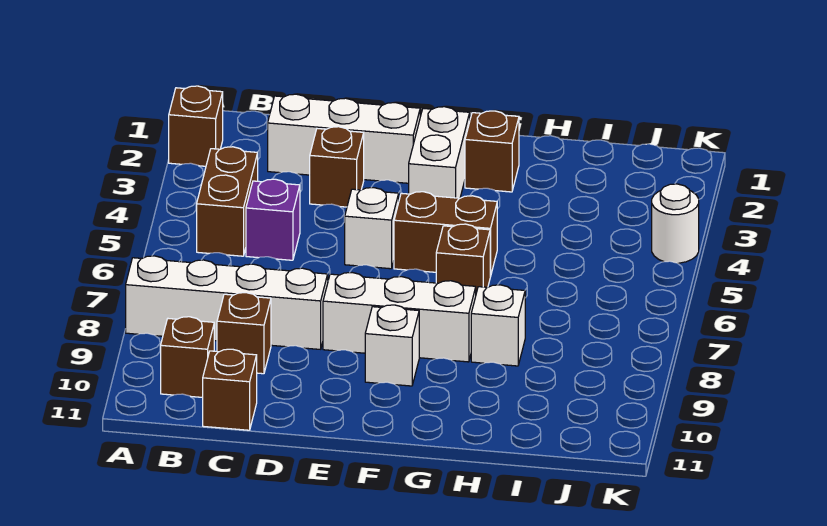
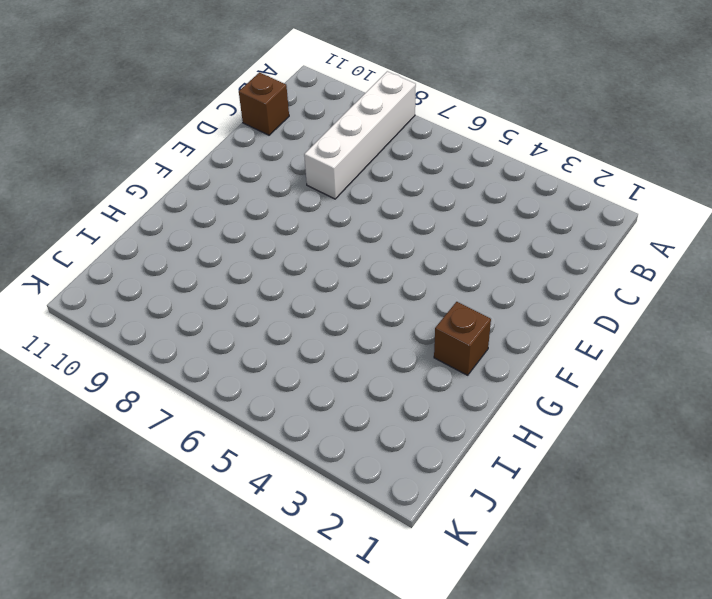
none -> brown 1x1 brick [169,86,223,166]
none -> brown 1x2 brick [197,147,258,256]
none -> brown 1x1 brick [161,317,214,397]

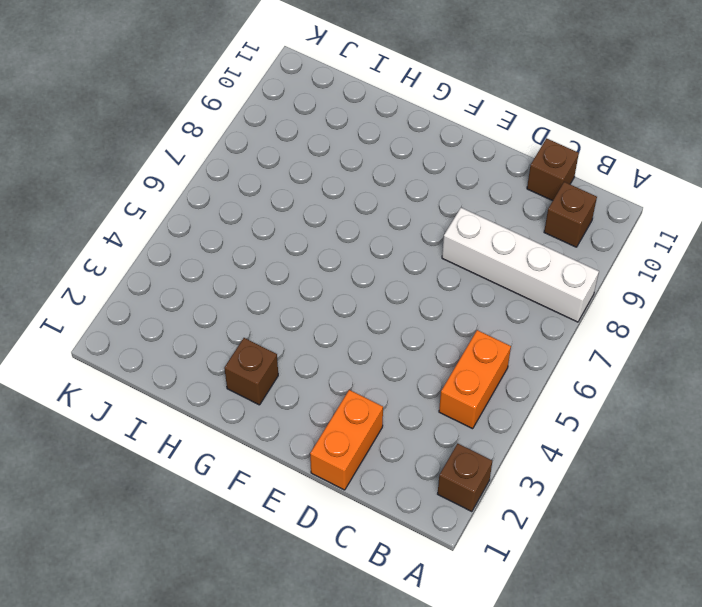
orange 1x2 brick [439,330,511,429] -> brown 1x2 brick [197,147,258,256]
orange 1x2 brick [310,390,383,490] -> white 1x3 brick [268,94,420,183]
none -> purple 1x1 brick [246,179,300,260]
none -> brown 1x1 brick [217,293,271,374]
none -> brown 1x1 brick [310,127,364,207]

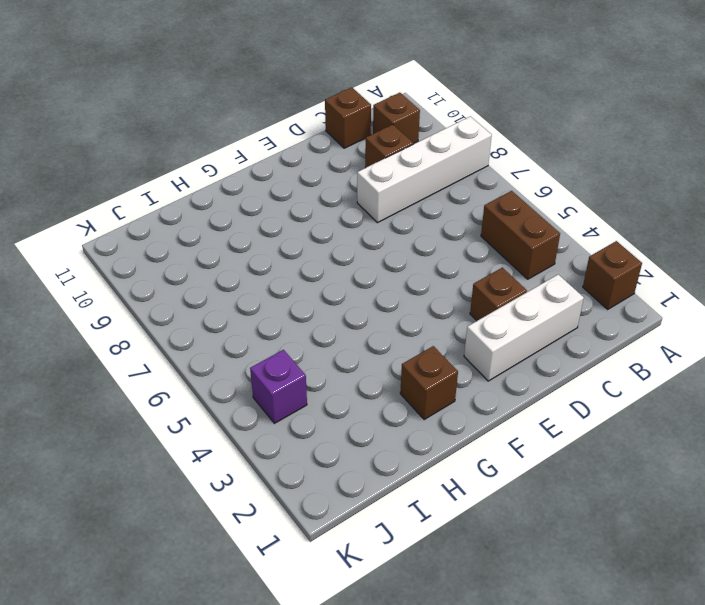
purple 1x1 brick [250,350,307,423] -> purple 1x1 brick moved to [246,179,300,260]
none -> white 1x1 brick [345,188,399,269]
none -> white 1x3 brick [323,273,476,362]
none -> white 1x2 brick [409,107,470,198]

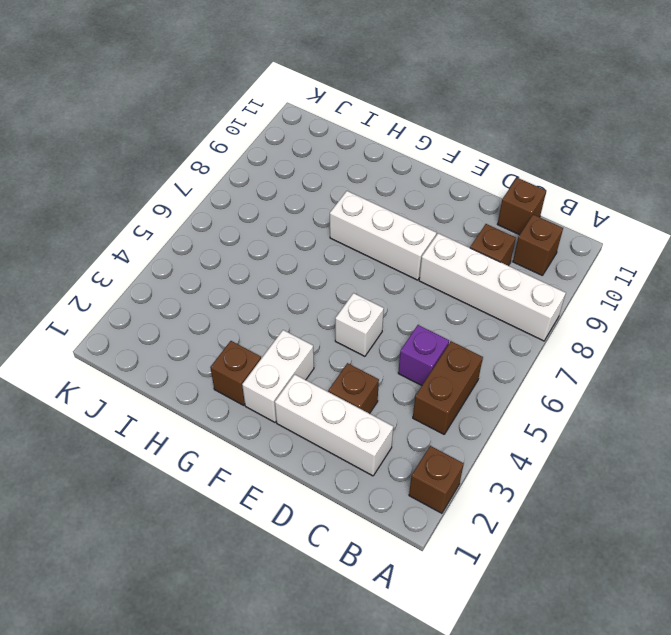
none -> brown 1x2 brick [394,192,497,277]
none -> white 1x1 brick [365,305,419,386]
none -> brown 1x1 brick [436,224,490,293]

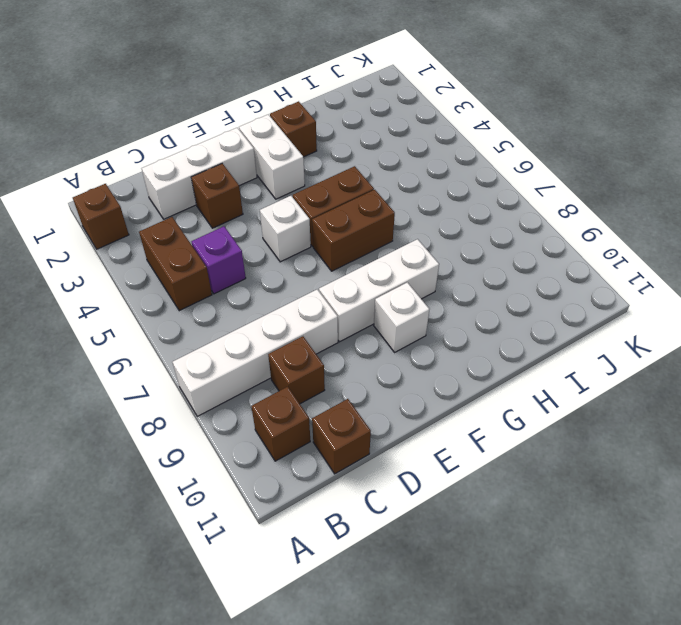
brown 1x2 brick [312,190,395,271] -> brown 1x1 brick [436,224,490,293]
none -> white 1x1 brick [471,285,525,366]
none -> white 1x1 round brick [652,184,699,263]

